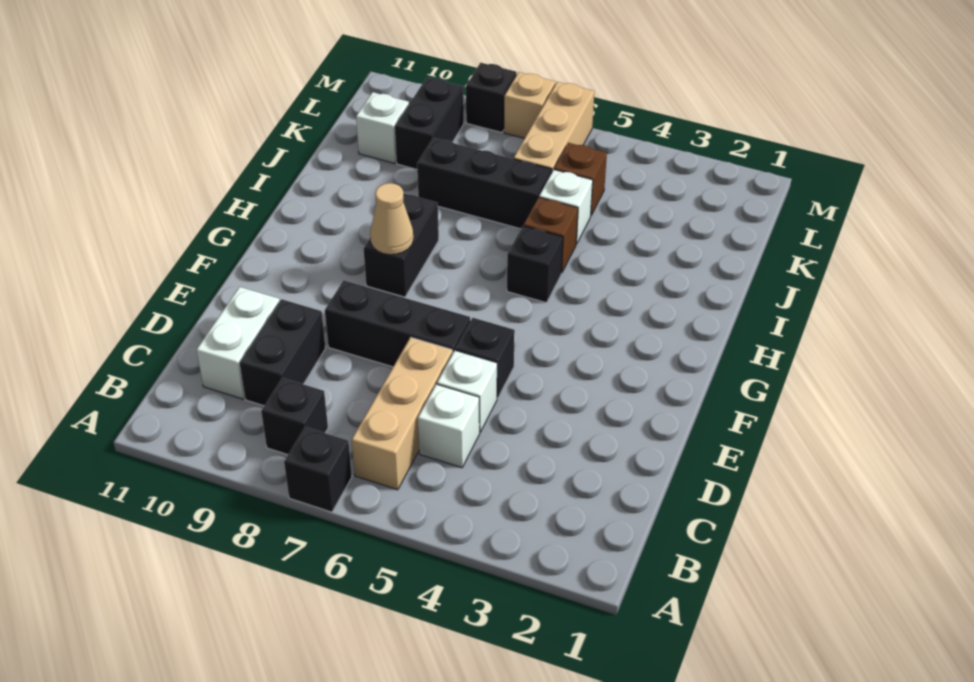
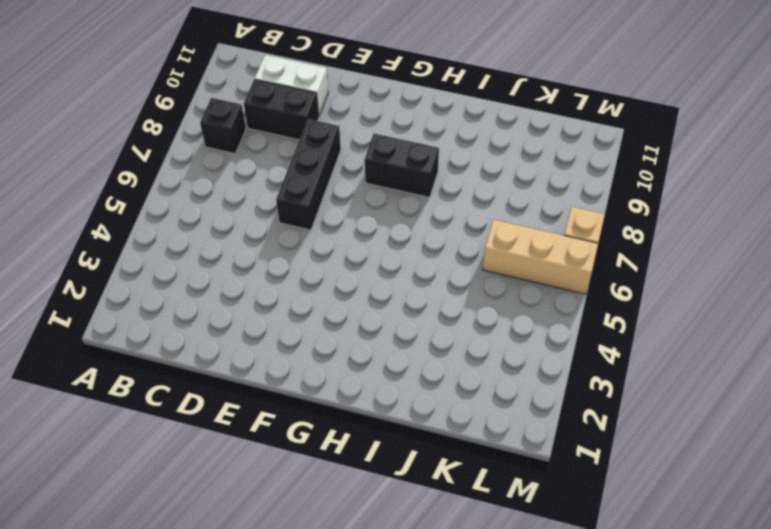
none -> black 1x1 brick [284,427,352,512]
none -> tan 1x3 brick [352,337,453,490]
none -> white 1x1 brick [418,384,480,468]

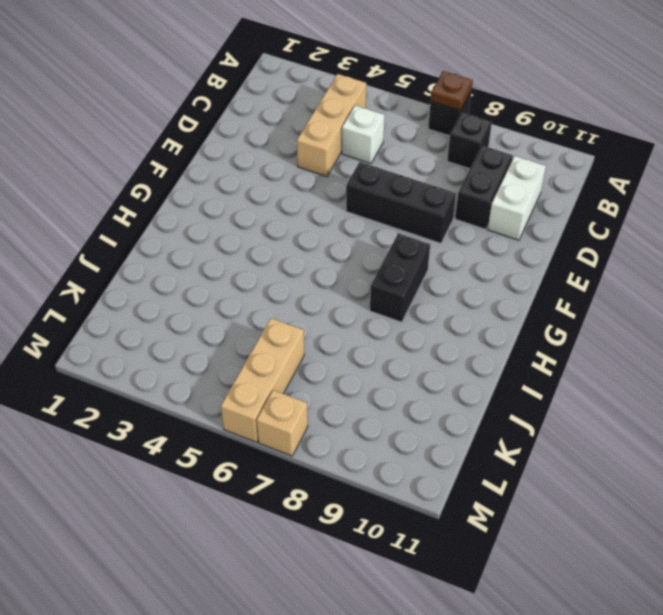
brown 1x1 plate [431,71,473,110] -> none
tan 1x3 brick [297,74,366,177] -> tan 1x3 brick moved to [352,337,453,490]
none -> white 1x1 brick [437,351,497,432]
none -> black 1x1 brick [455,318,515,398]
none -> black 1x1 brick [507,226,563,303]

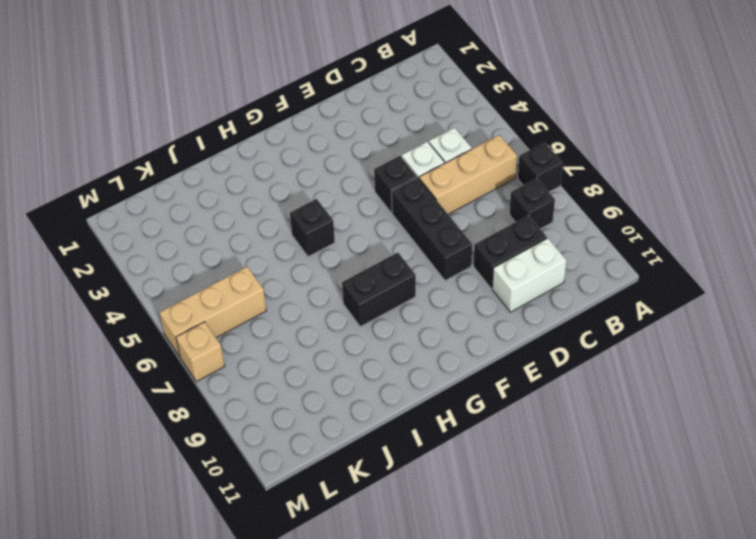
none -> brown 1x1 brick [523,197,578,273]
none -> white 1x1 brick [539,170,593,244]
none -> black 1x3 brick [417,138,552,229]

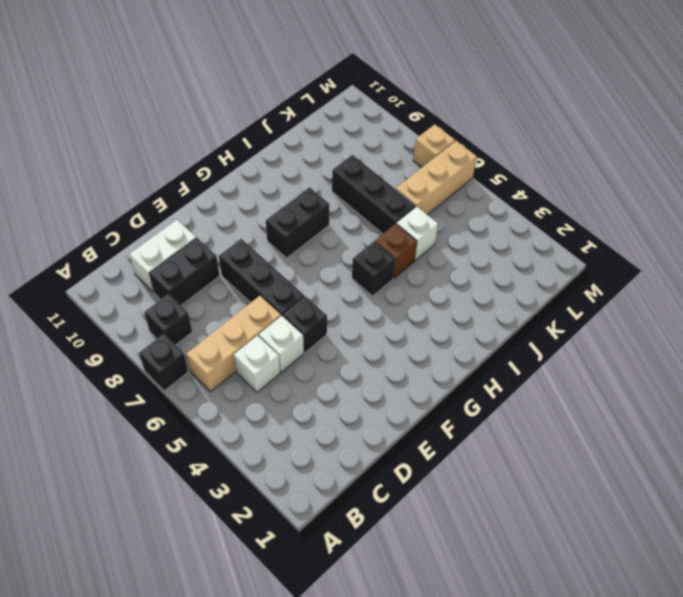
none -> brown 1x1 brick [554,143,607,215]
none -> black 1x2 brick [395,77,464,169]
none -> white 1x1 brick [356,92,409,163]

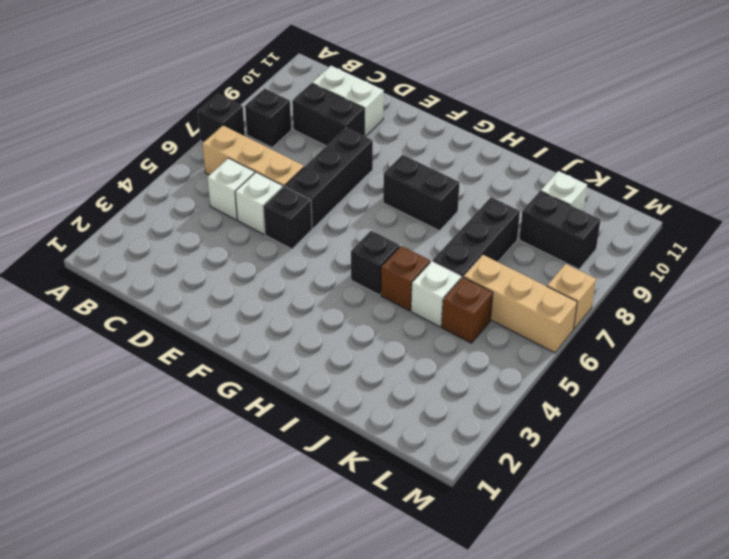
none -> black 1x1 brick [466,63,517,133]
none -> tan 1x1 cone [370,183,413,255]

